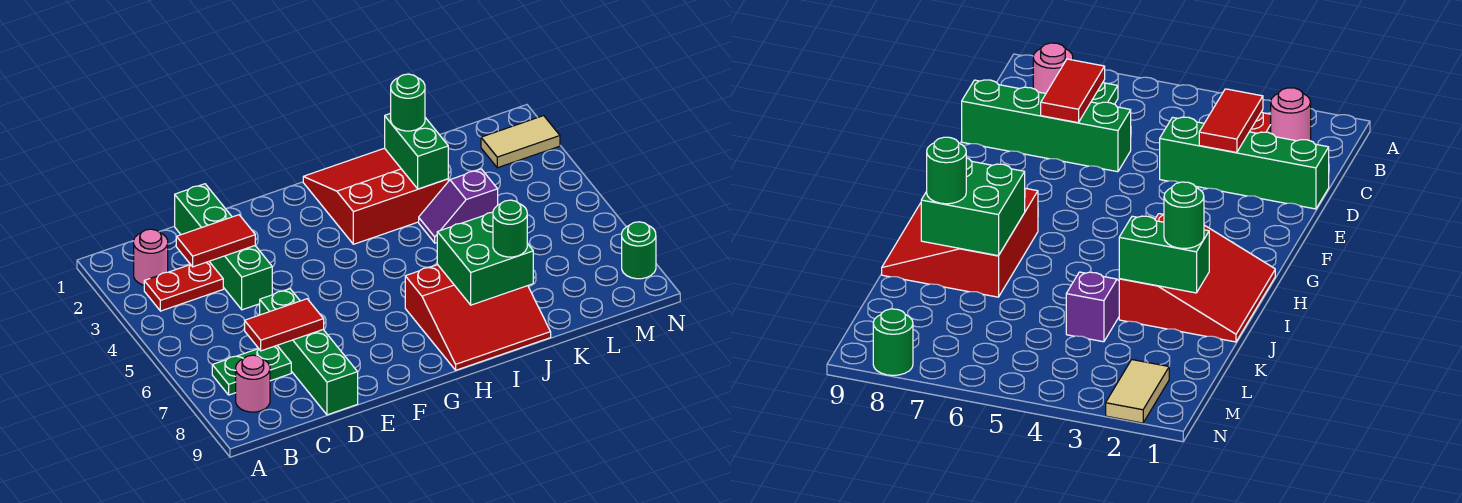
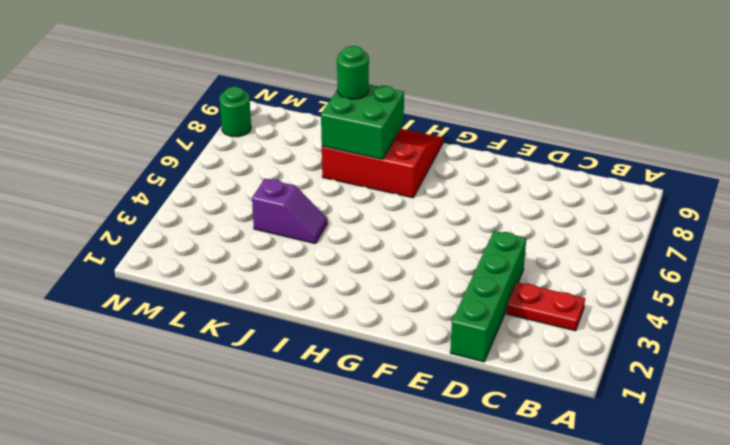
none -> pink 1x1 round brick [134,229,168,285]
none -> green 1x2 plate [212,346,291,395]
none -> pink 1x1 round brick [236,355,270,412]

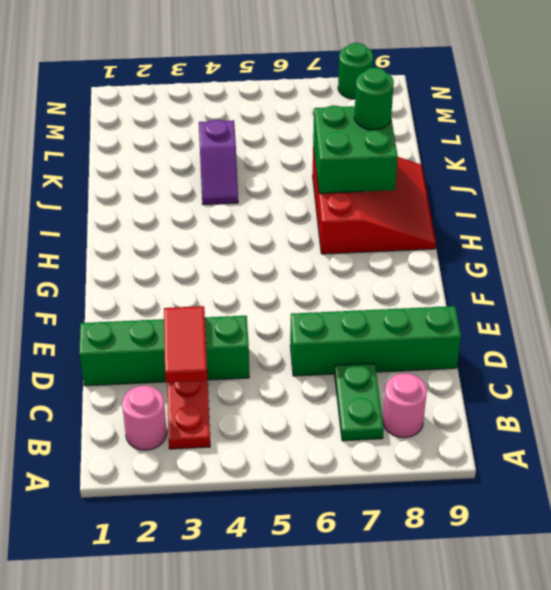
none -> red 3x3 slope [303,148,448,244]
none -> tan 1x2 tile [481,116,560,168]
none -> red 1x2 tile [245,299,324,351]

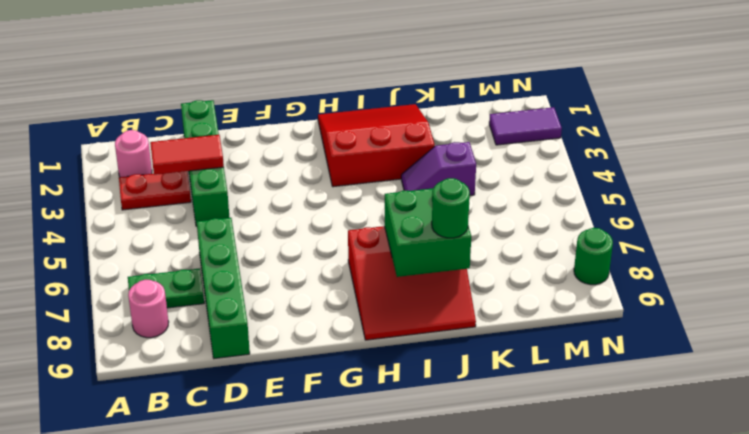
purple 1x2 tile [489,107,562,145] -> tan 1x2 tile [481,116,560,168]
none -> red 1x2 tile [245,299,324,351]
none -> green 1x2 brick [385,113,448,189]
none -> green 1x1 round brick [391,74,425,131]

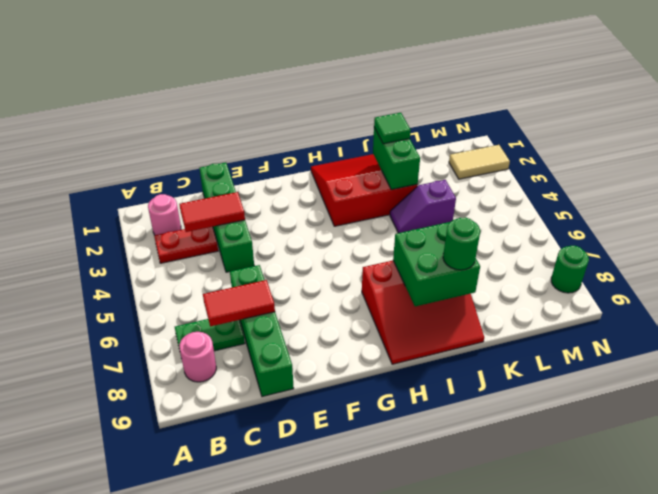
green 1x1 tile [374,113,411,144] -> green 1x1 round brick [391,74,425,131]

